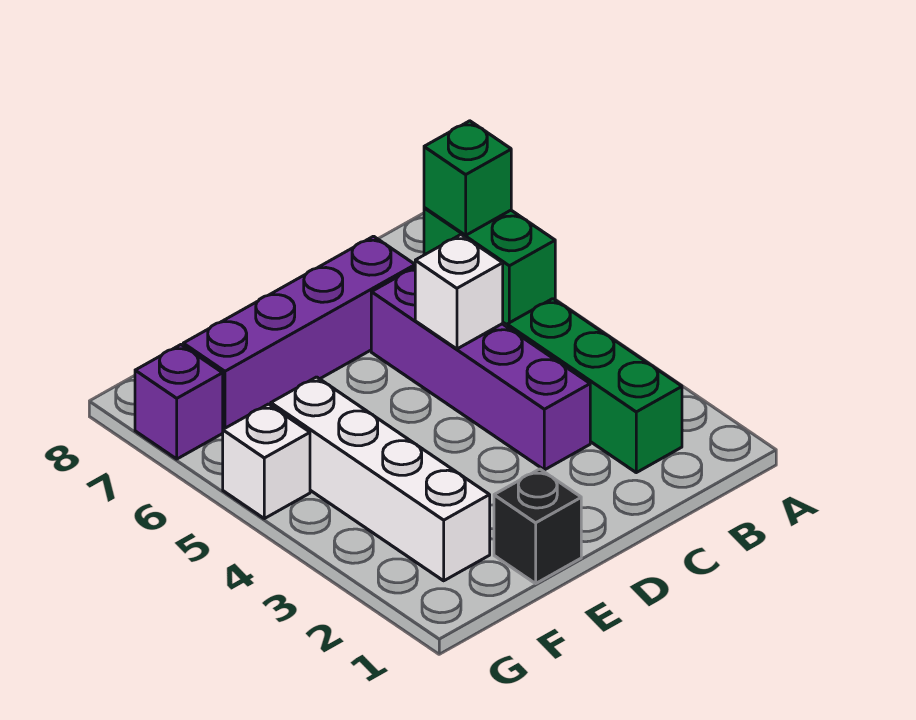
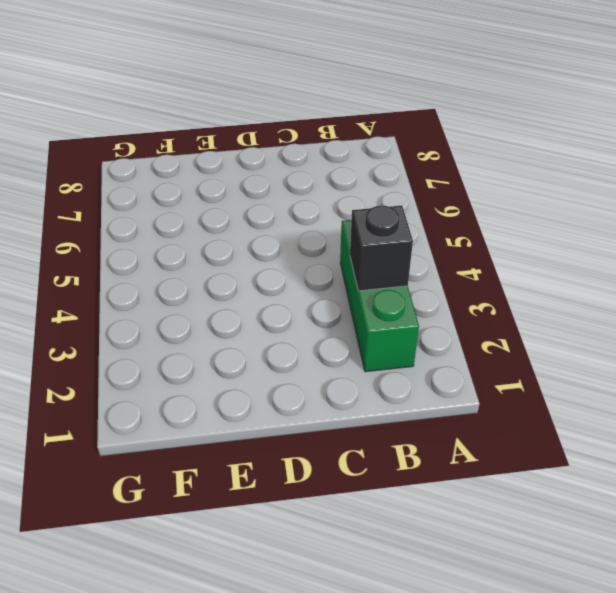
black 1x1 brick [350,205,413,291] -> black 1x1 brick moved to [494,469,581,583]
none -> green 1x2 brick [424,208,555,325]
none -> purple 1x4 brick [371,268,590,470]

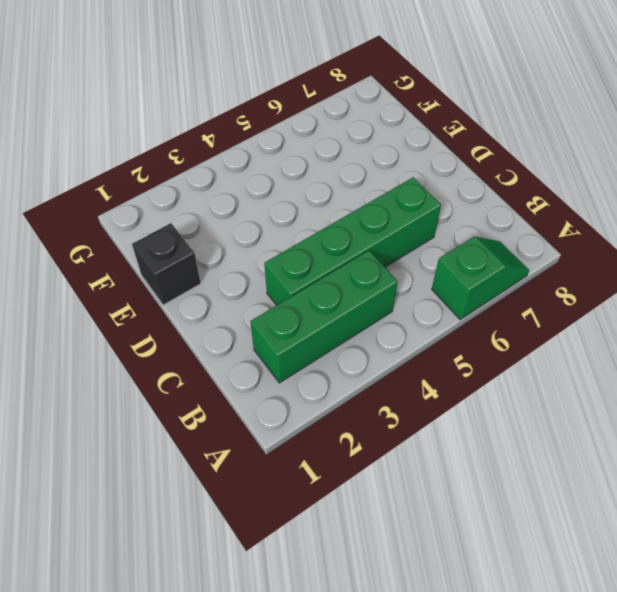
green 1x2 slope [432,236,529,320] -> green 1x2 brick [424,208,555,325]
green 1x4 brick [264,177,441,305] -> purple 1x4 brick [371,268,590,470]
none -> purple 1x4 brick [183,236,415,429]
none -> white 1x4 brick [271,377,490,581]

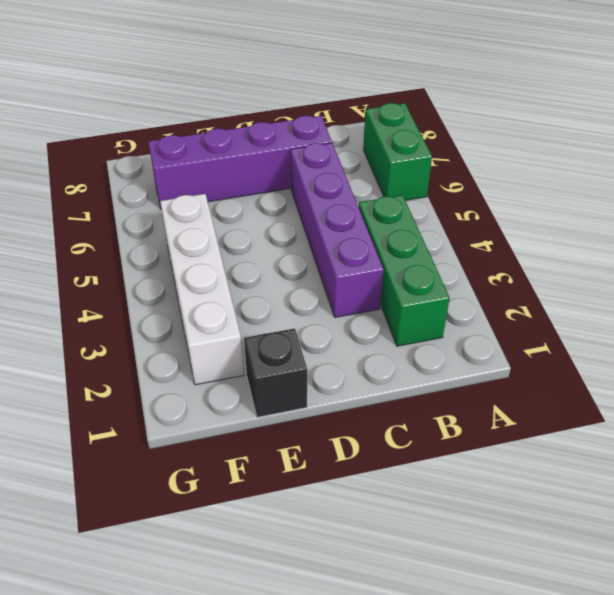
none -> white 1x1 brick [223,404,310,519]
none -> purple 1x1 brick [135,345,223,459]

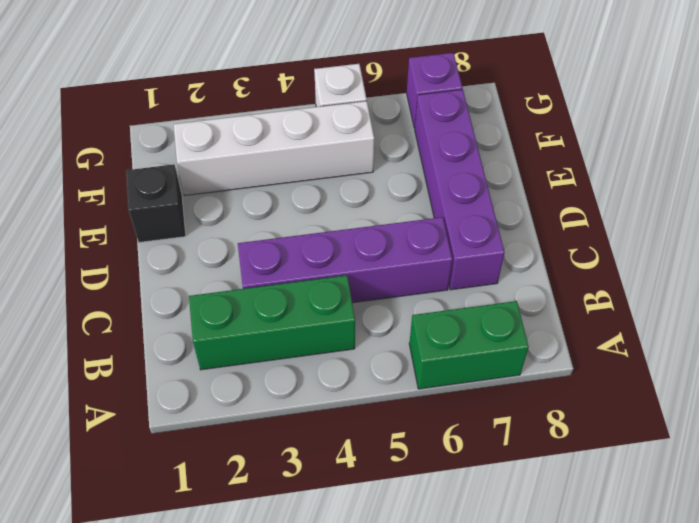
none -> green 1x1 brick [424,121,511,235]
none -> white 1x1 brick [415,235,503,349]

